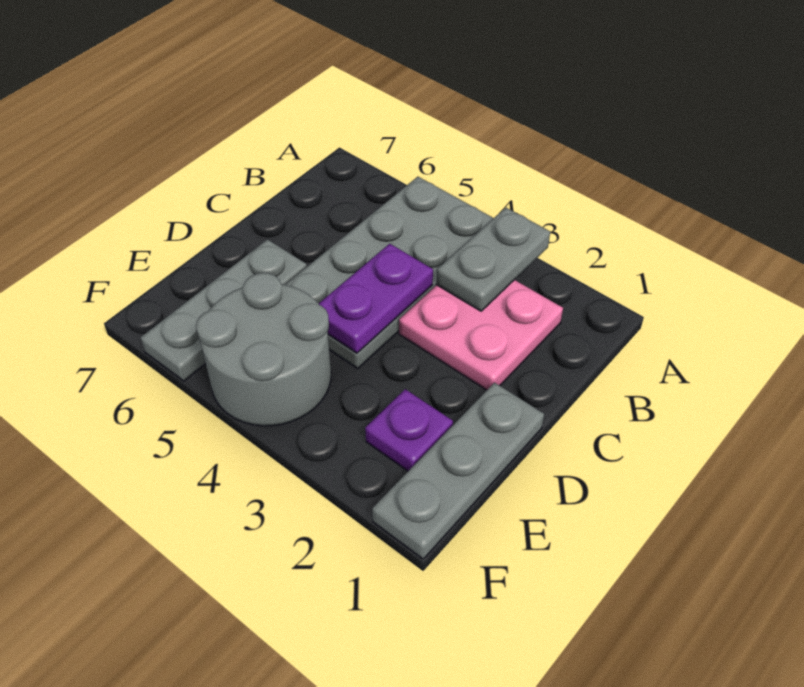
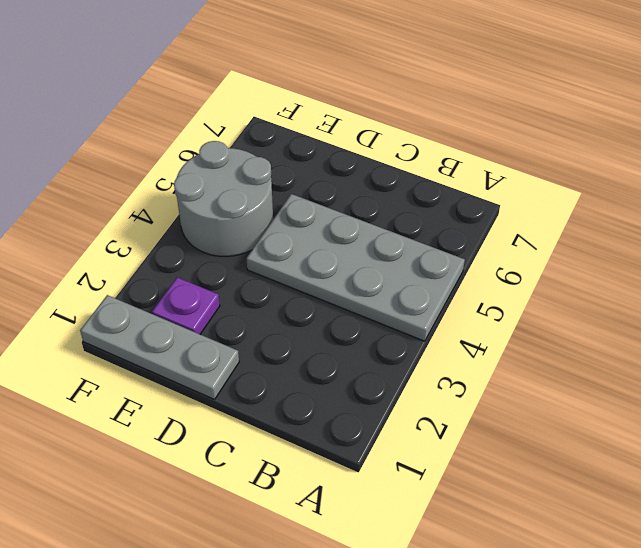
none -> pink 2x2 plate [399,280,563,390]
none -> grey 1x3 plate [141,239,307,381]

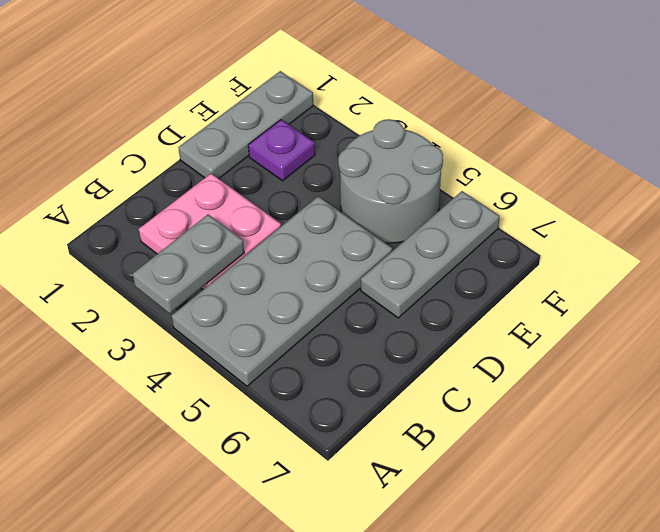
none -> purple 1x2 plate [319,244,433,353]

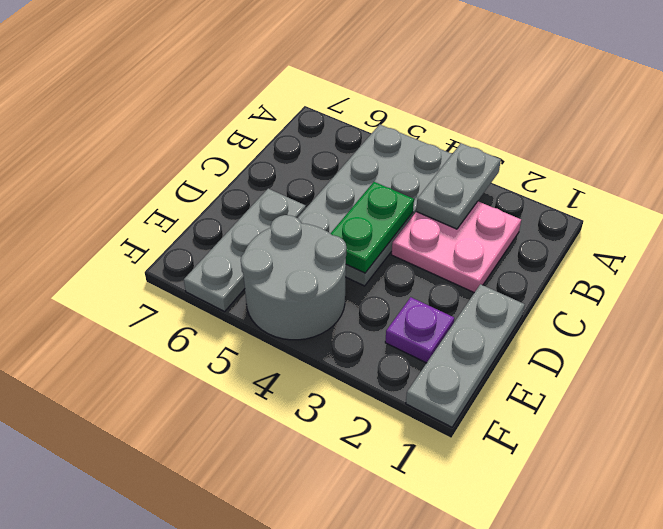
green 1x2 plate [330,182,414,273] -> purple 1x2 plate [319,244,433,353]

